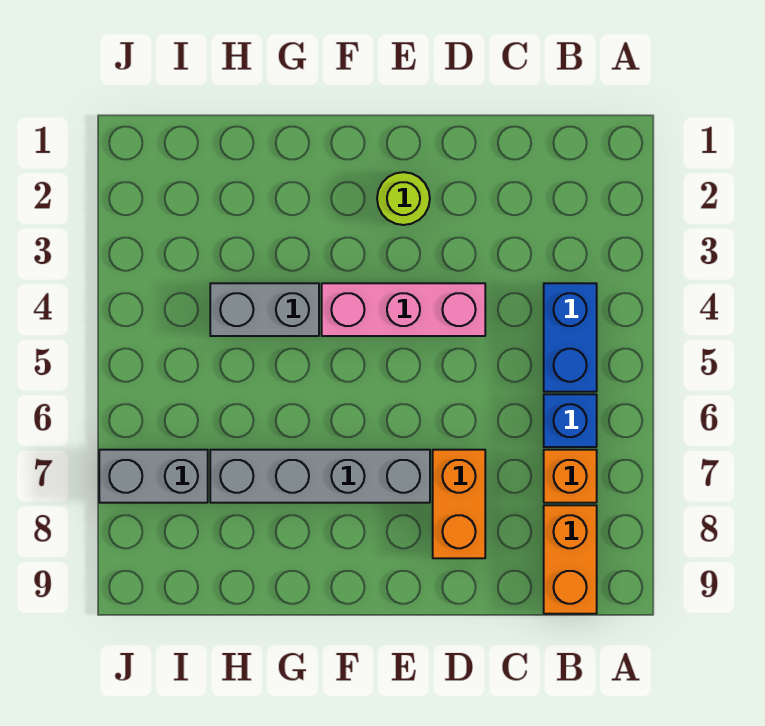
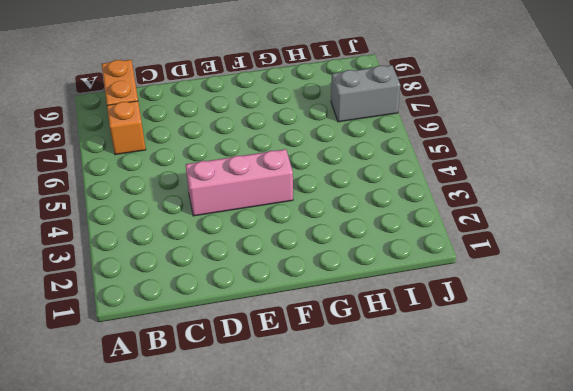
none -> blue 1x2 brick [544,283,597,392]
none -> blue 1x1 brick [544,394,597,447]

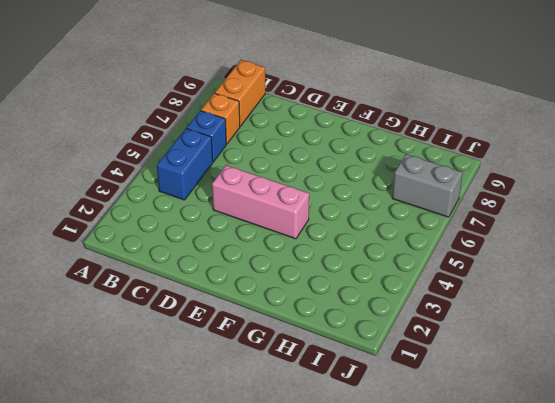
none -> orange 1x2 brick [433,450,485,558]
none -> lime 1x1 round brick [377,172,430,225]

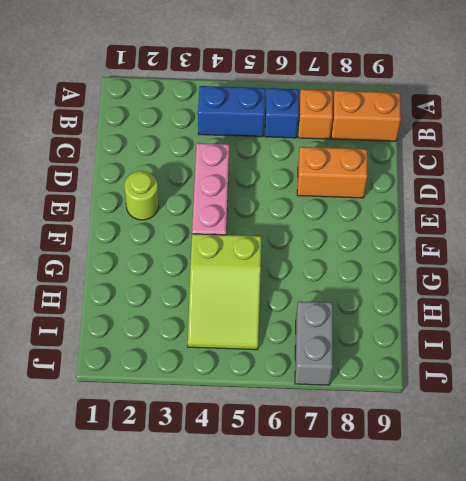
lime 2x3 slope [188,234,261,350] -> grey 1x2 brick [210,283,319,336]
none -> grey 1x4 brick [210,450,430,503]

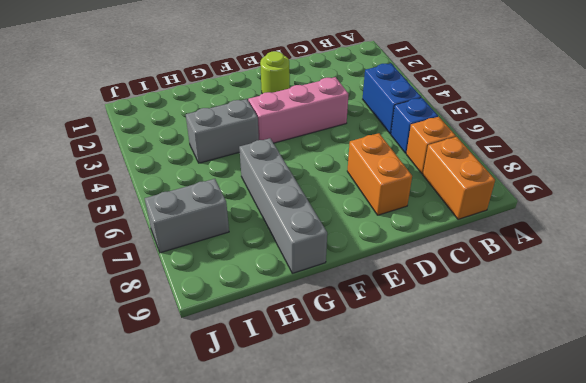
grey 1x4 brick [239,138,327,273] -> grey 1x4 brick turned to [210,450,430,503]

